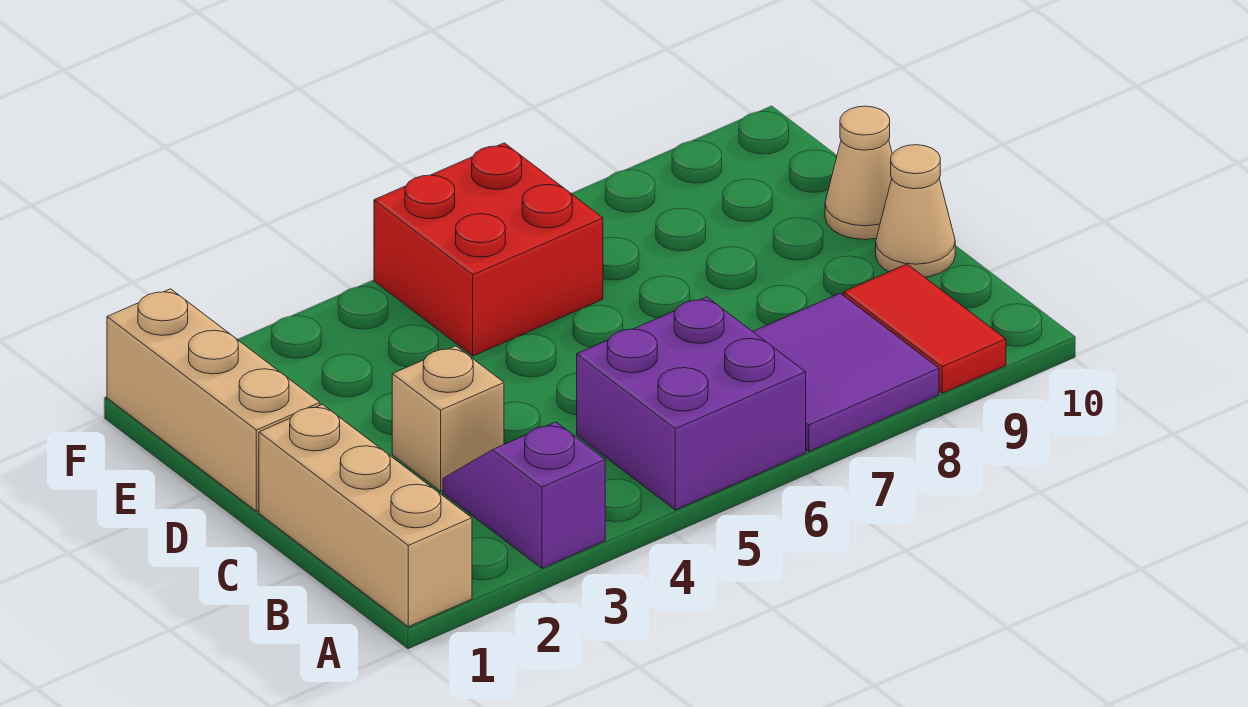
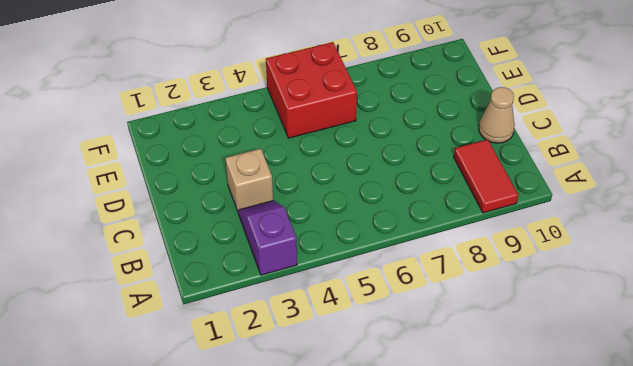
none -> tan 1x3 brick [259,404,472,627]
none -> purple 2x2 brick [577,297,806,510]

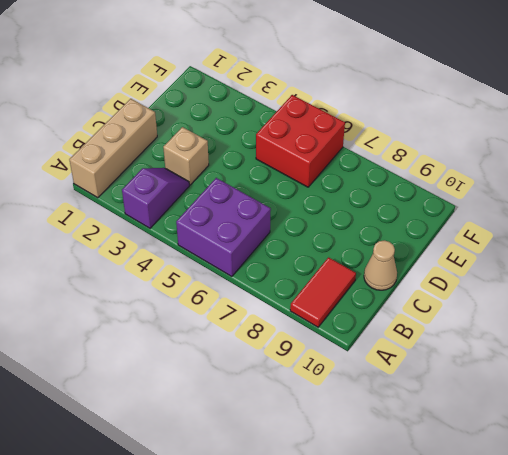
none -> purple 2x2 tile [753,293,939,452]
none -> tan 1x3 brick [107,289,320,511]

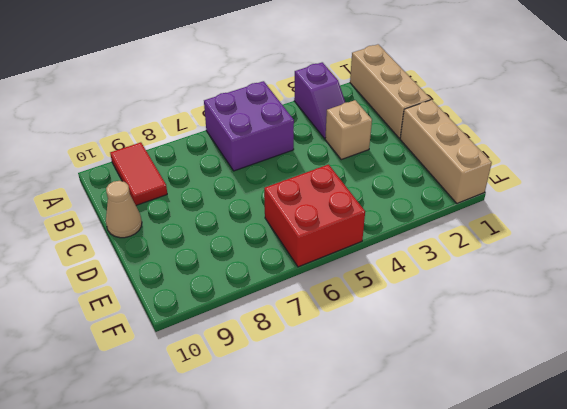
none -> purple 2x2 tile [753,293,939,452]
none -> tan 1x1 cone [825,106,892,240]

